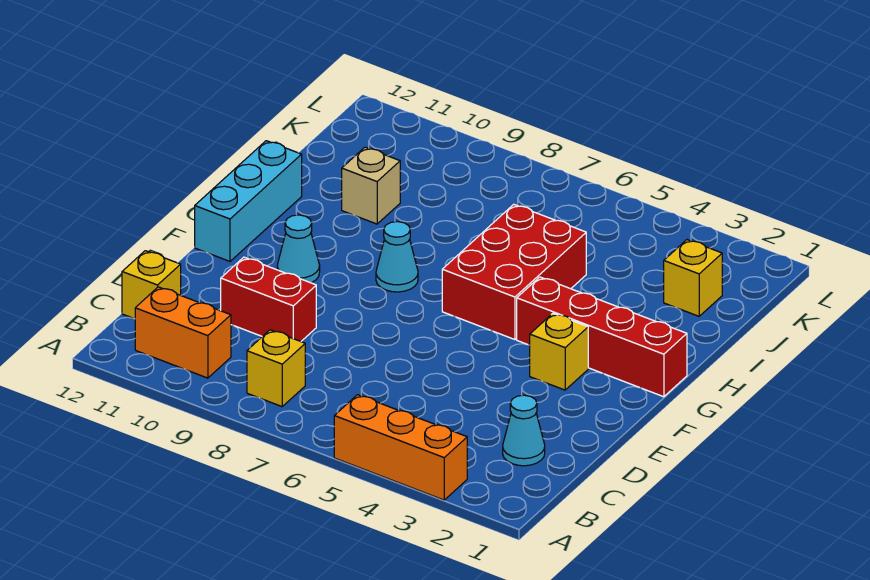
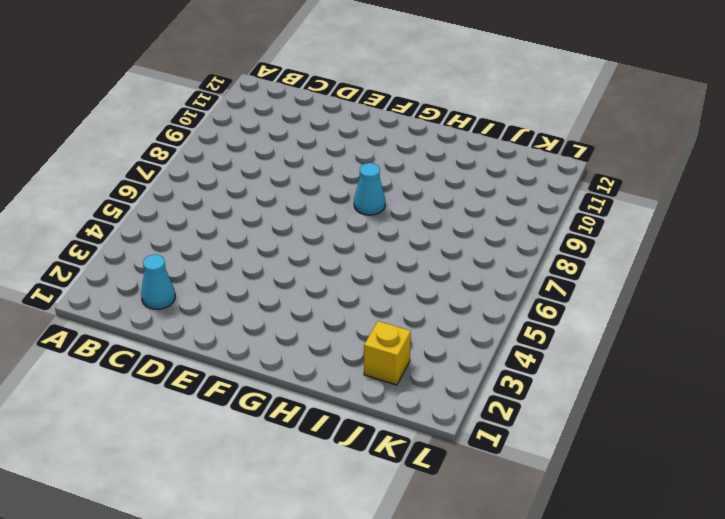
none -> orange 1x3 brick [334,395,467,500]
none -> yellow 1x1 brick [247,330,305,407]
none -> orange 1x2 brick [135,287,231,378]

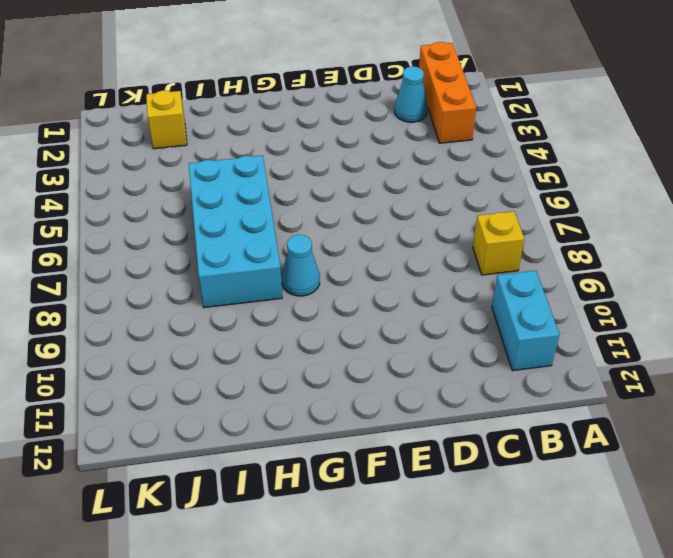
orange 1x3 brick [419,42,476,143] -> orange 1x3 brick moved to [334,395,467,500]
cyan 1x2 brick [492,271,560,371] -> orange 1x2 brick [135,287,231,378]
cyan 2x4 brick [189,155,282,308] -> red 2x3 brick [442,204,586,340]
none -> yellow 1x1 brick [122,251,181,319]
none -> red 1x2 brick [221,257,316,341]
none -> yellow 1x1 brick [530,313,588,390]

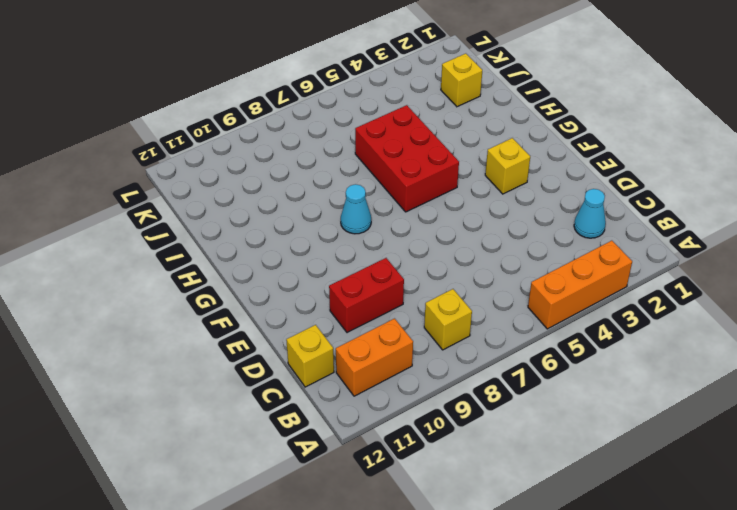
none -> cyan 1x1 cone [277,215,320,283]
none -> cyan 1x3 brick [195,141,302,261]
none -> red 1x4 brick [517,277,687,397]

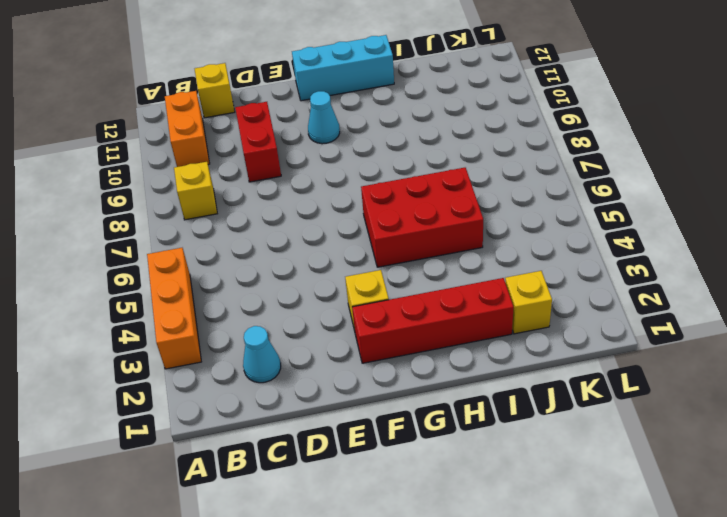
red 1x4 brick [352,278,514,363] -> red 1x4 brick turned to [517,277,687,397]
none -> cyan 1x1 cone [376,222,418,292]
none -> tan 1x1 brick [342,147,400,224]

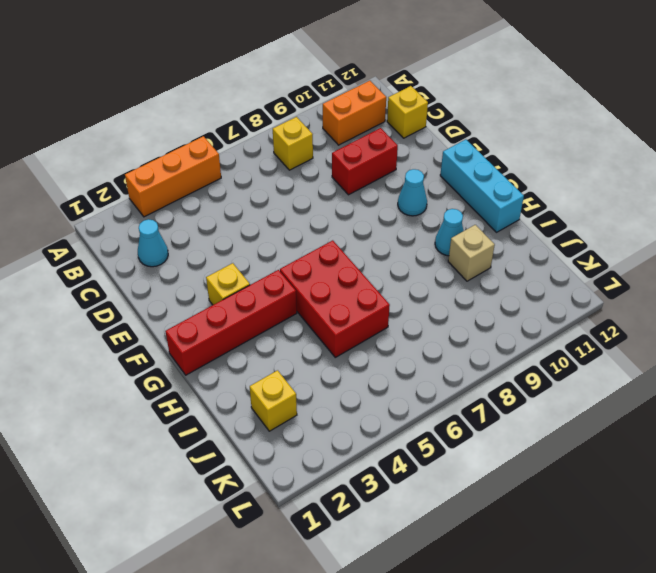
cyan 1x1 cone [435,209,463,256] -> cyan 1x1 cone moved to [376,222,418,292]

